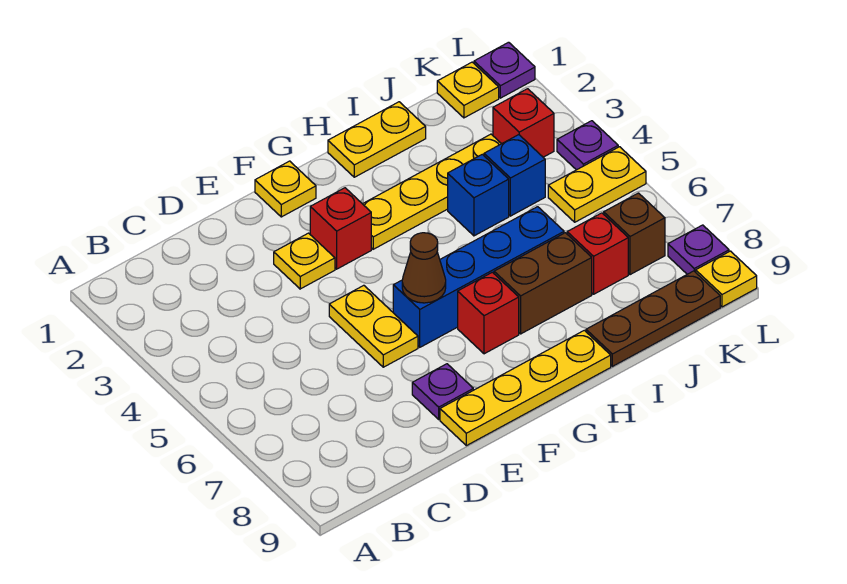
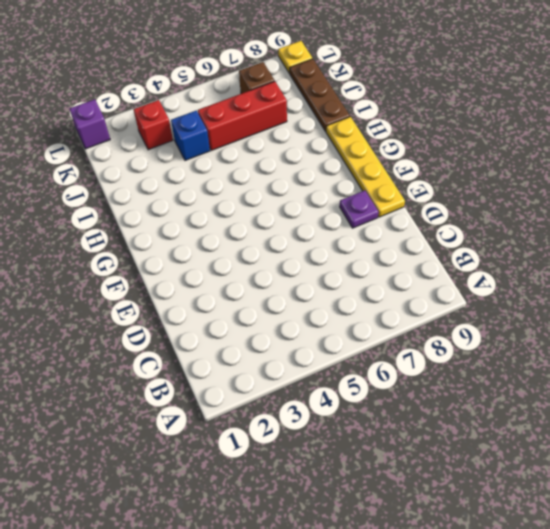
red 1x3 brick [198,81,287,151] -> red 1x1 brick [567,213,628,294]
purple 1x1 brick [70,99,110,149] -> purple 1x1 plate [474,42,535,98]
none -> yellow 1x1 plate [274,233,335,289]
none -> yellow 1x2 plate [329,285,418,367]
none -> yellow 1x1 plate [255,161,316,217]

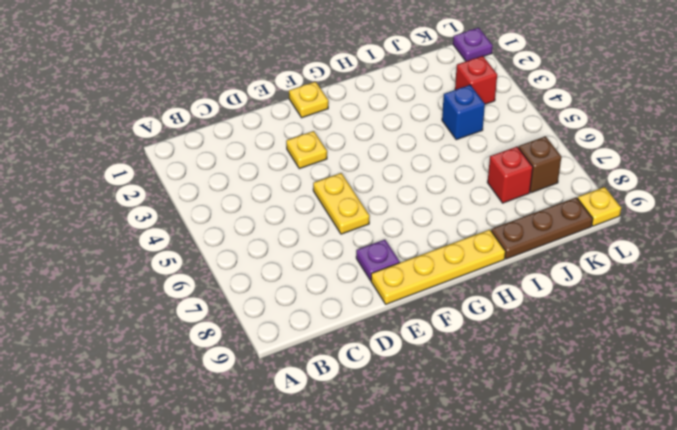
none -> red 1x1 brick [310,188,371,269]
none -> blue 1x4 brick [393,207,564,347]
none -> yellow 1x4 plate [363,134,501,249]

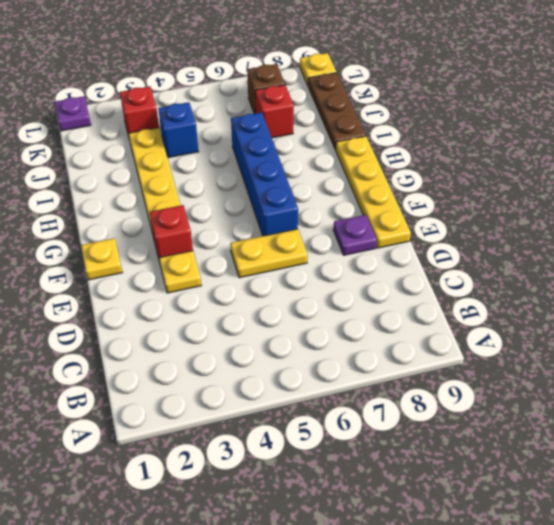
none -> red 1x1 brick [458,272,519,354]
none -> yellow 1x2 plate [328,102,426,177]
none -> brown 1x2 brick [494,233,592,334]

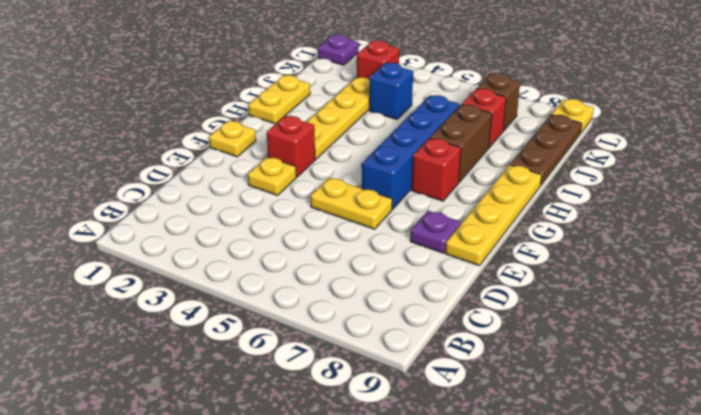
none -> blue 1x1 brick [448,154,509,236]
none -> yellow 1x1 plate [437,62,499,118]
none -> yellow 1x2 plate [548,147,646,222]

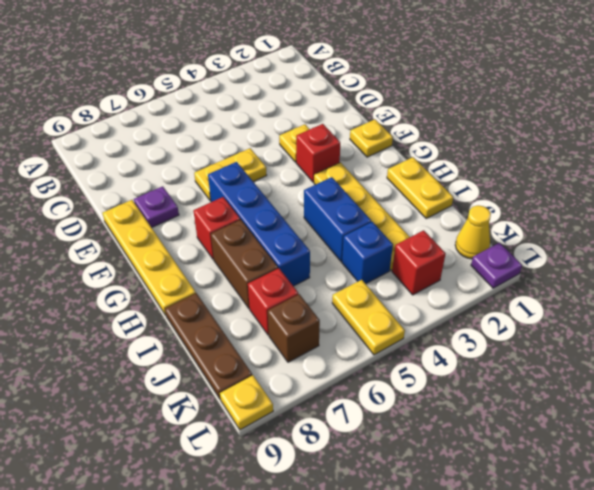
blue 1x2 brick [304,177,371,262] -> blue 1x1 brick [448,154,509,236]
yellow 1x1 cone [455,205,491,259] -> yellow 1x1 plate [437,62,499,118]
none -> purple 1x1 plate [557,121,618,170]
none -> purple 1x1 plate [668,225,729,274]
none -> brown 1x1 cone [402,233,446,303]

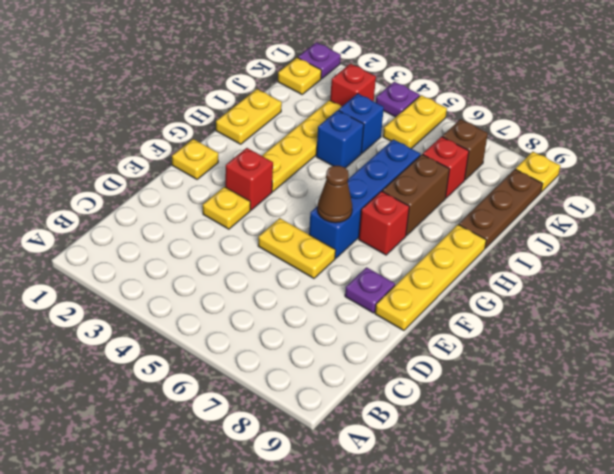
none -> purple 1x1 plate [668,225,729,274]

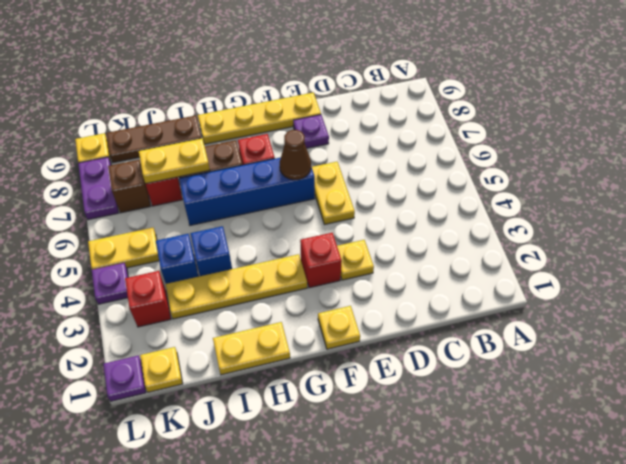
yellow 1x2 plate [139,138,210,184] -> none
purple 1x2 plate [78,157,118,220] -> purple 1x1 plate [668,225,729,274]

